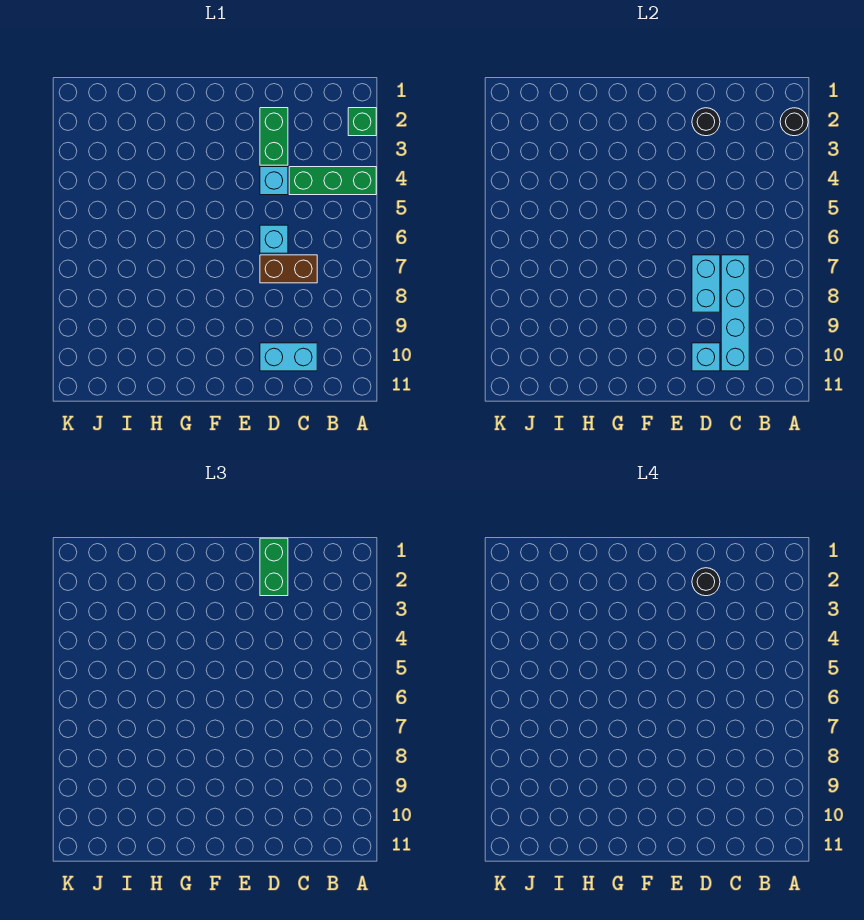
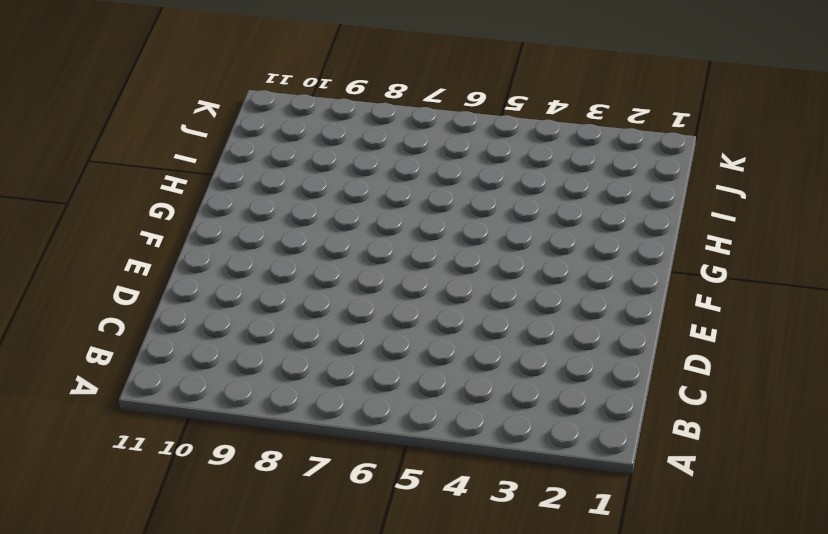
none -> green 1x1 brick [348,108,376,136]
none -> green 1x3 brick [289,167,376,195]
none -> brown 1x2 brick [260,255,317,283]

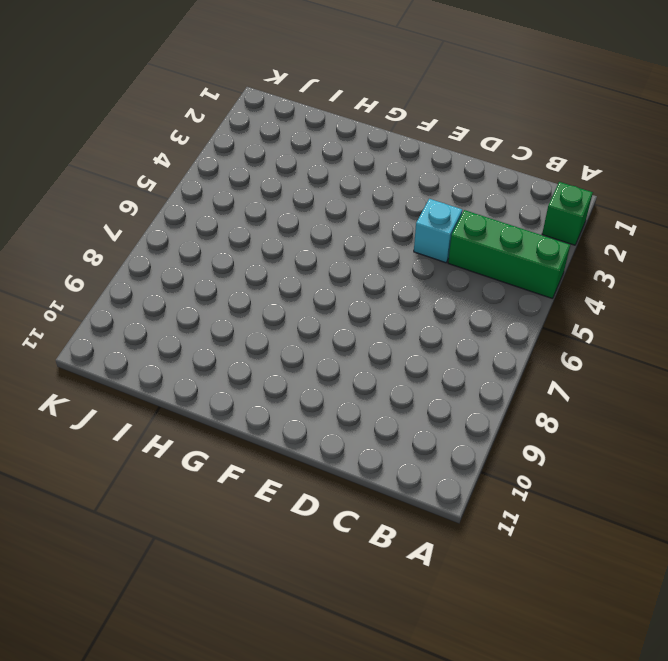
none -> brown 1x2 brick [260,255,317,283]
none -> cyan 1x2 brick [260,343,317,371]
none -> green 1x2 brick [260,108,288,165]

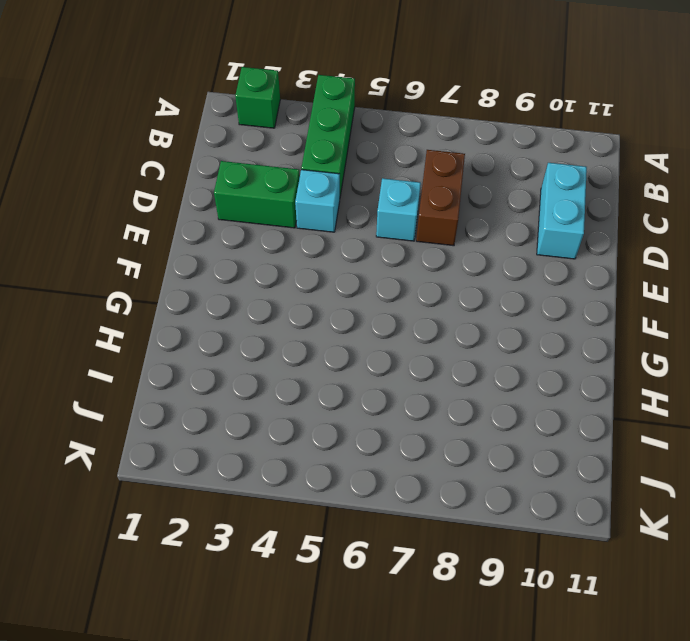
none -> black 1x1 round brick [780,108,808,136]
none -> cyan 1x4 brick [721,255,749,371]
none -> black 1x1 round brick [692,108,720,136]

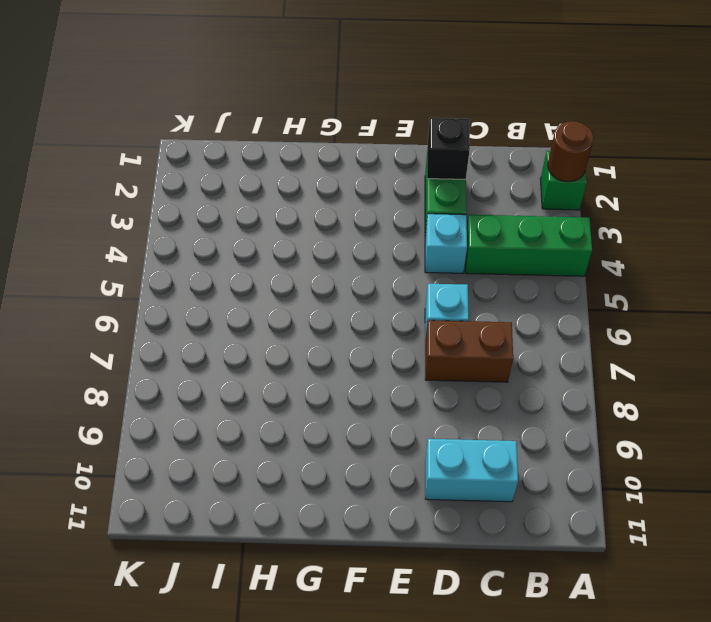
brown 1x1 round brick [548,121,594,182] -> black 1x1 round brick [780,108,808,136]
black 1x1 brick [427,118,470,179] -> black 1x1 round brick [692,108,720,136]
none -> cyan 1x4 brick [721,255,749,371]
none -> cyan 1x2 brick [692,255,720,312]
none -> cyan 1x1 brick [692,343,720,371]

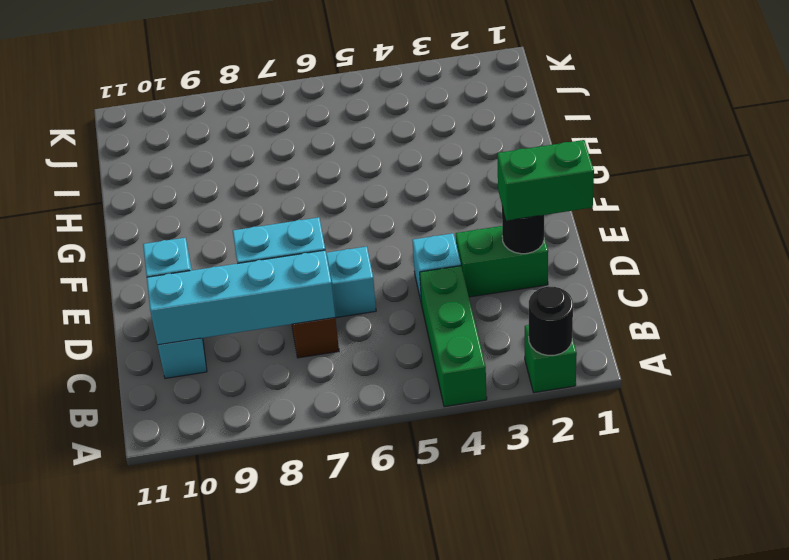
none -> black 1x1 round brick [692,568,720,596]

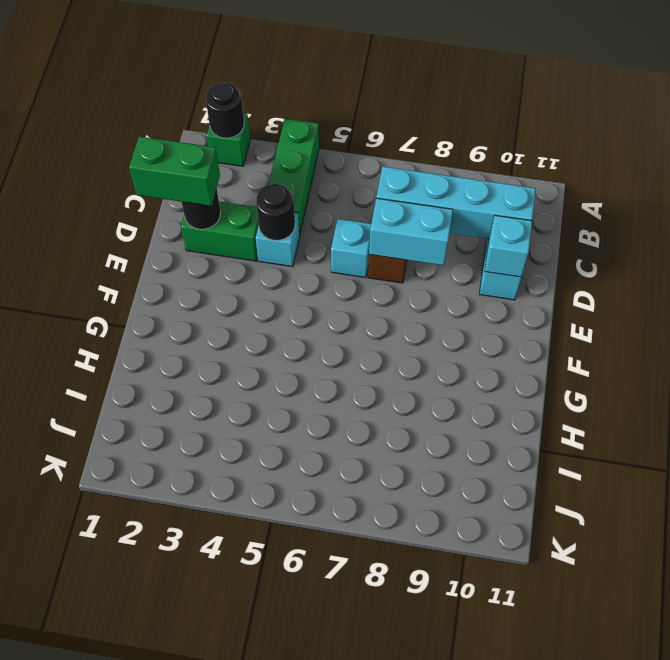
black 1x1 round brick [256,184,295,240] -> black 1x1 round brick moved to [692,568,720,596]

